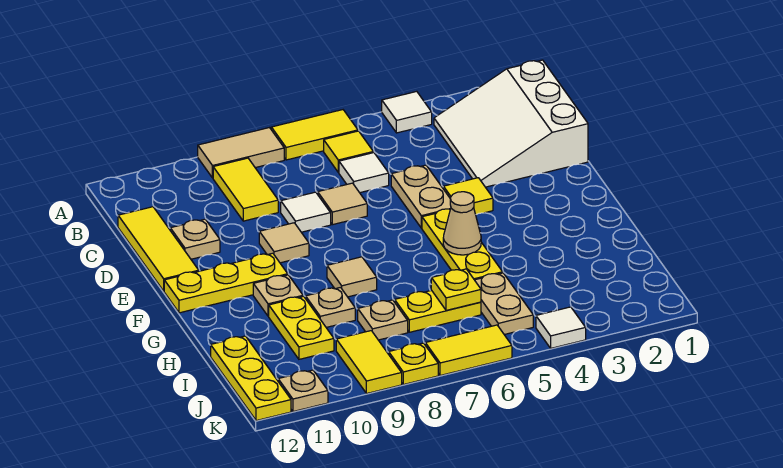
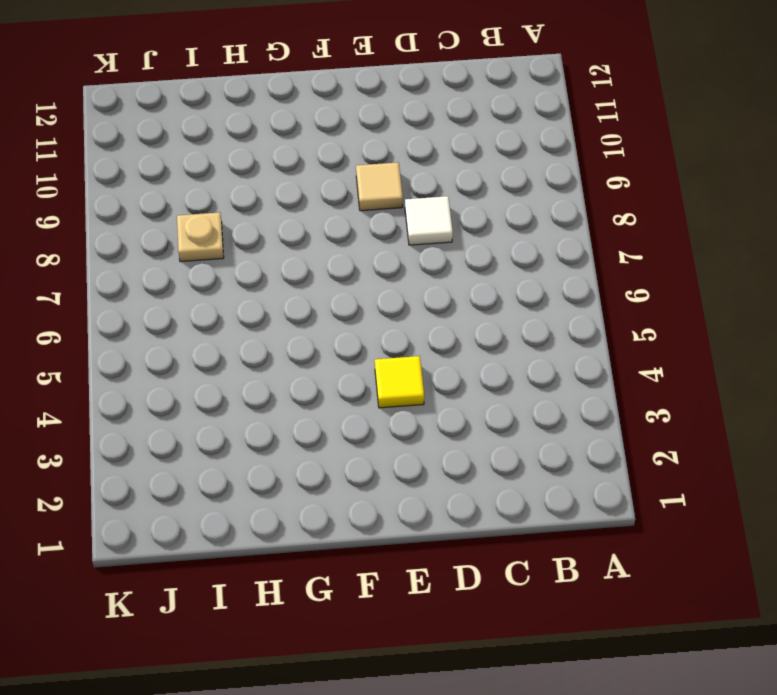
none -> white 1x1 tile [382,91,432,133]
none -> yellow 1x2 tile [271,110,358,160]
none -> tan 1x2 tile [198,128,284,178]
none -> white 3x3 slope [434,60,588,187]

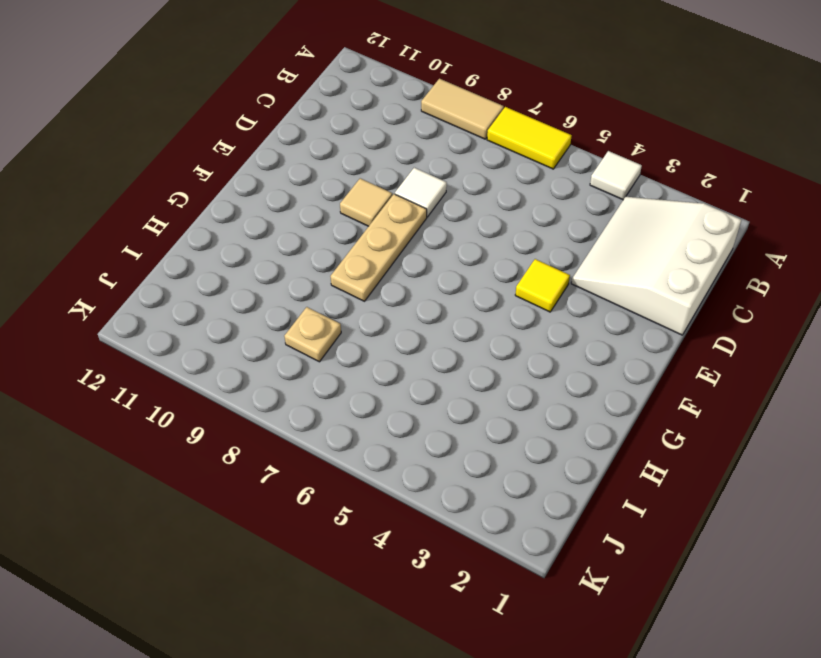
tan 1x3 plate [330,194,427,301] -> tan 1x1 tile [327,257,377,297]
none -> yellow 1x1 tile [324,131,373,172]
none -> yellow 1x2 tile [213,158,278,221]
none -> white 1x1 tile [339,153,389,193]
none -> yellow 1x3 tile [118,207,199,291]

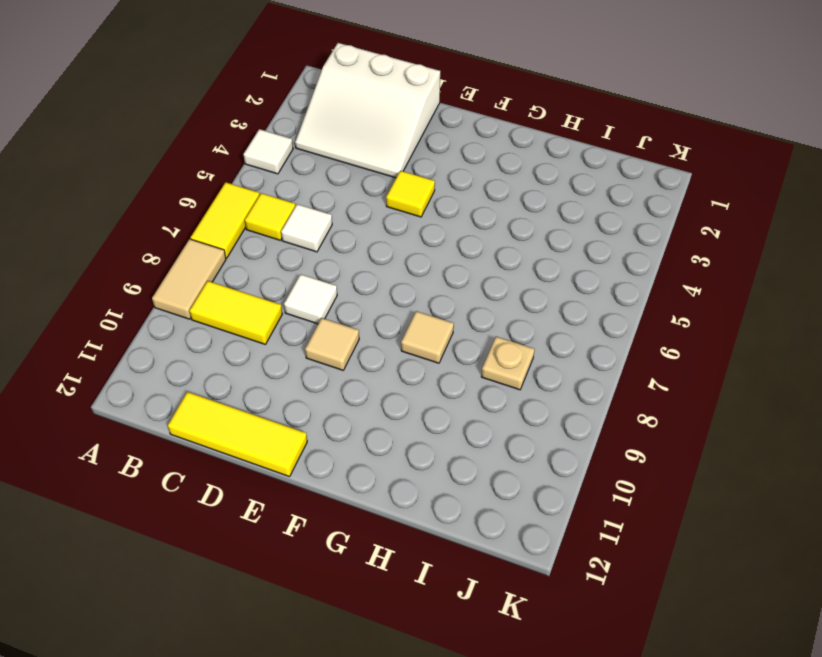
none -> tan 1x2 plate [391,165,451,228]
none -> tan 1x1 tile [318,183,367,225]
none -> tan 1x1 plate [170,219,220,259]
none -> yellow 1x3 plate [422,209,503,280]

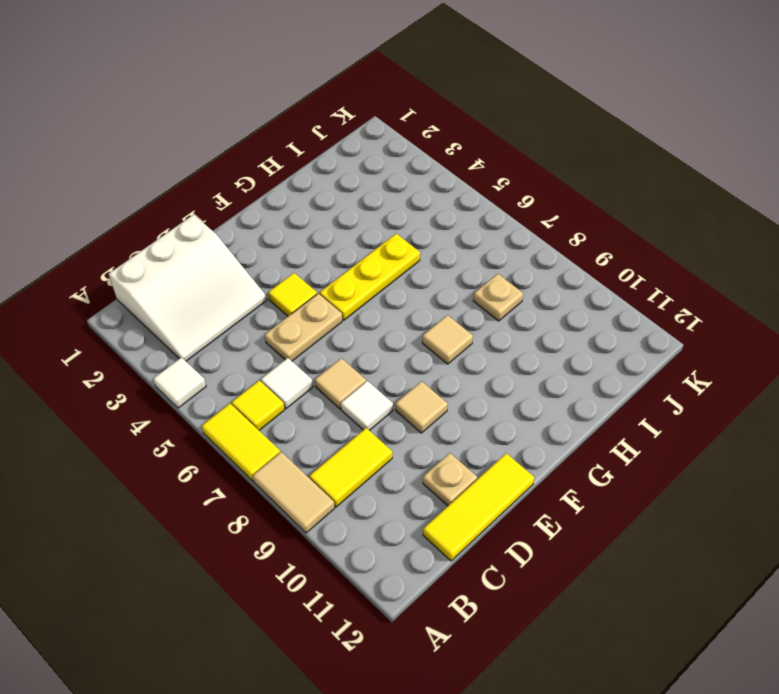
none -> yellow 1x3 plate [164,253,288,313]
none -> tan 1x1 plate [253,275,303,316]
none -> tan 1x1 plate [306,287,355,327]
none -> yellow 1x2 plate [269,296,334,359]

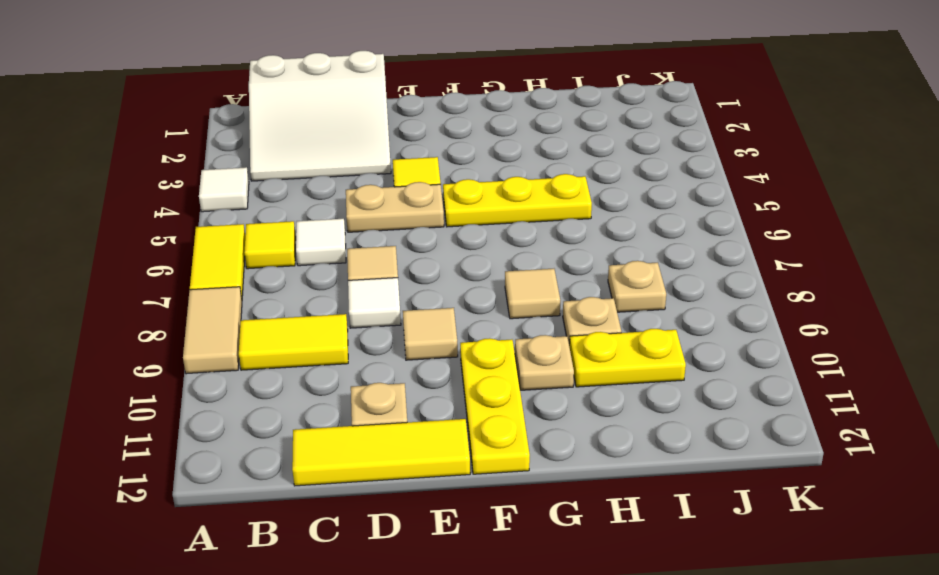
none -> tan 1x2 plate [475,273,533,335]
none -> yellow 1x2 plate [395,290,481,332]
none -> yellow 1x3 plate [211,336,291,421]
none -> yellow 1x2 tile [336,331,402,394]

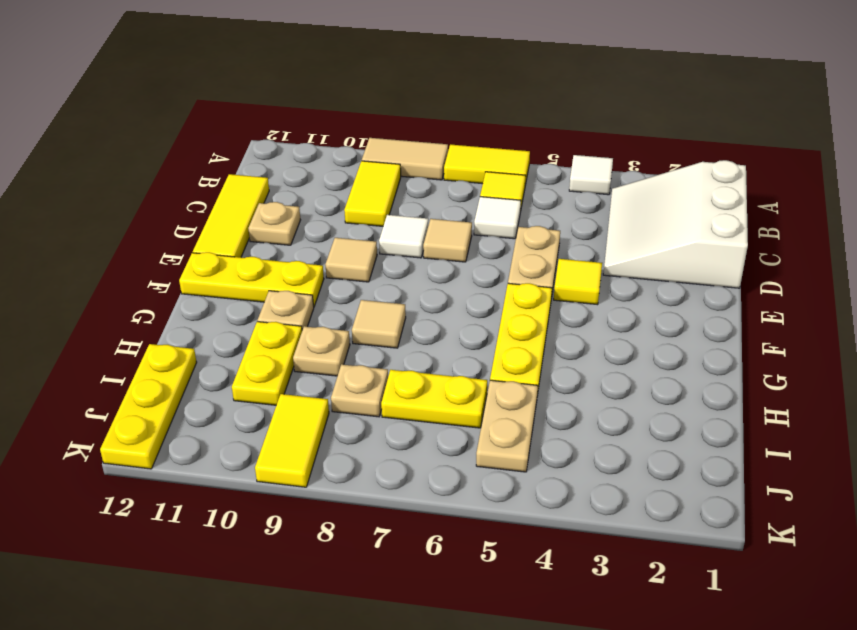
none -> white 1x1 tile [536,307,586,348]
none -> yellow 1x2 tile [425,325,512,376]
none -> yellow 1x1 plate [389,343,438,384]
none -> tan 1x1 plate [278,370,328,412]

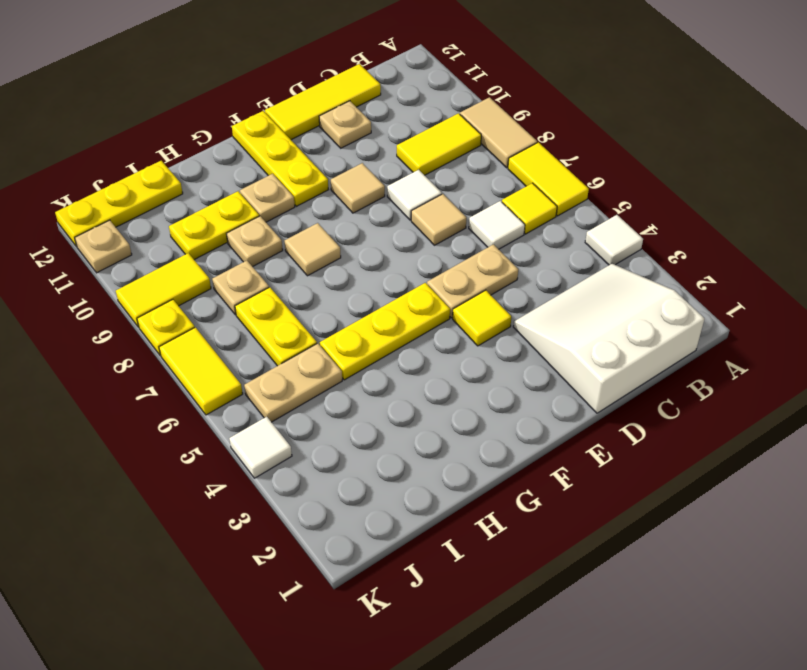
none -> tan 1x1 cone [443,192,481,255]
none -> yellow 1x1 plate [431,269,481,310]

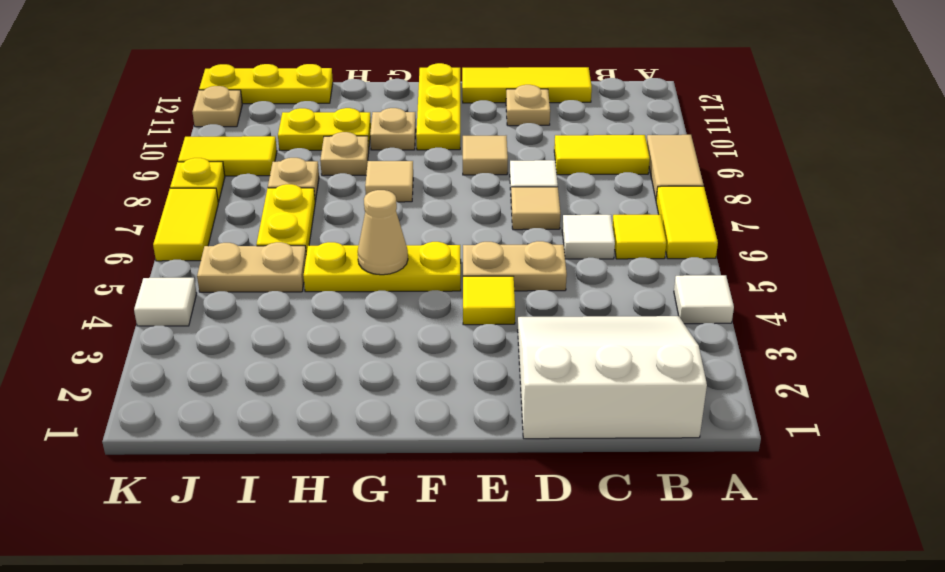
none -> yellow 1x1 plate [431,269,481,310]

